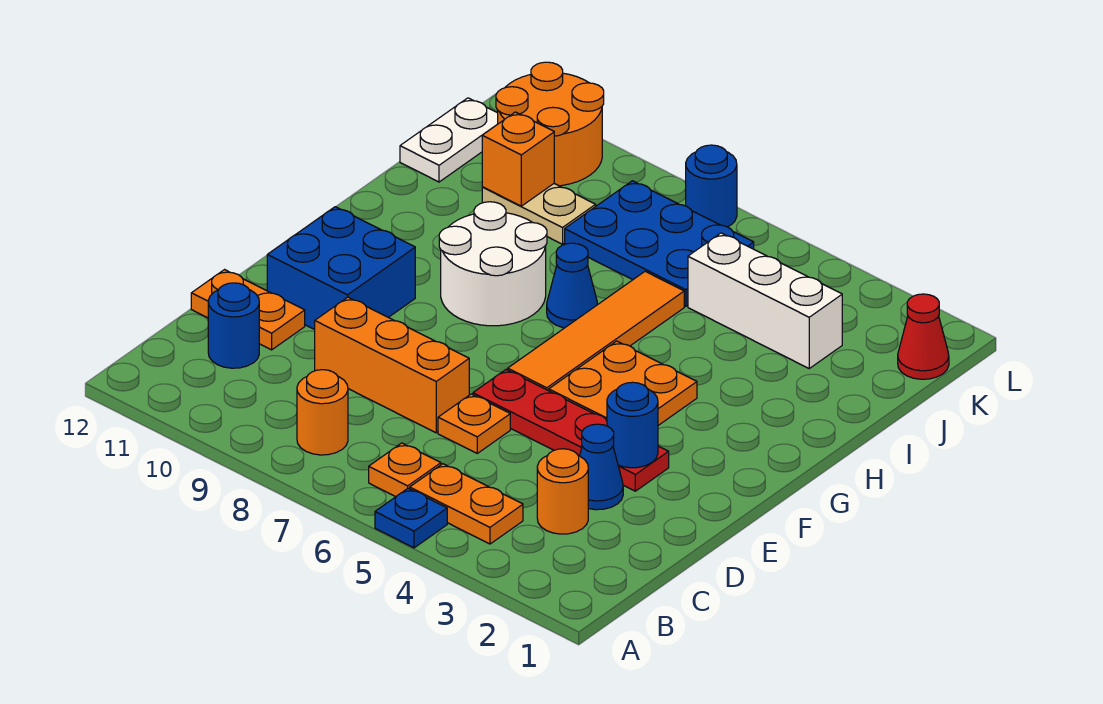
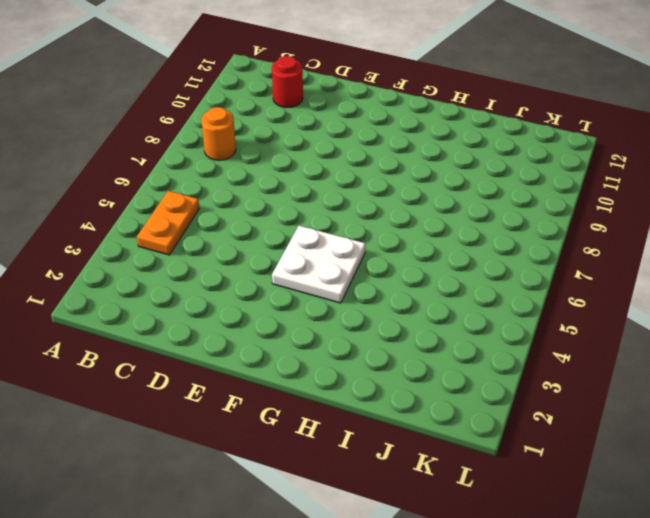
red 1x1 round brick [272,56,303,107] -> blue 1x1 round brick [208,283,259,368]
white 2x2 plate [272,226,365,303] -> orange 2x2 plate [549,341,697,425]
none -> blue 1x1 plate [375,488,447,548]
none -> orange 1x1 plate [369,443,441,497]
none -> orange 1x1 round brick [537,449,588,534]

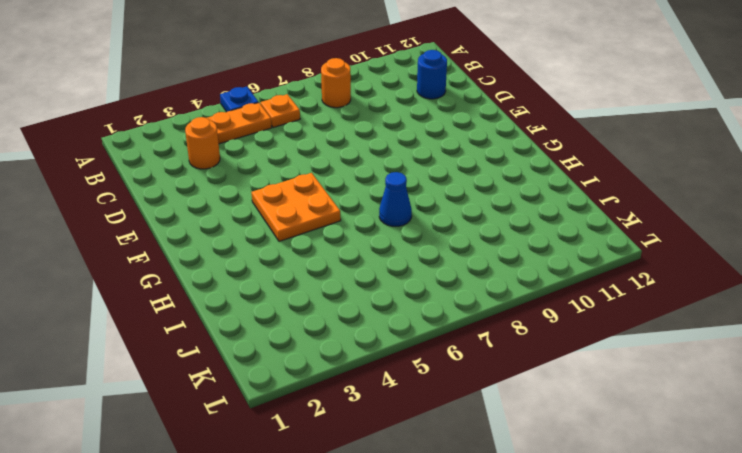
none -> blue 1x1 cone [580,424,623,510]
none -> orange 1x1 plate [438,394,510,453]
none -> orange 1x3 brick [315,297,469,433]

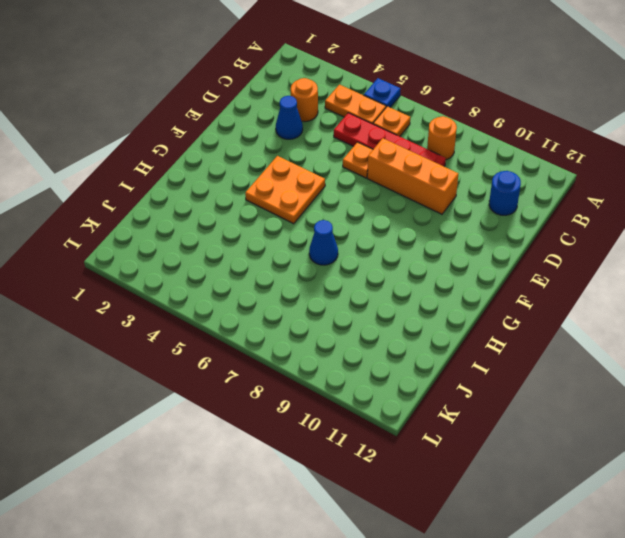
red 1x4 plate [334,113,446,166] -> red 1x4 plate moved to [473,370,669,491]
none -> orange 1x2 plate [191,270,305,350]
none -> blue 2x2 brick [267,207,415,330]
none -> orange 1x4 tile [508,271,684,391]

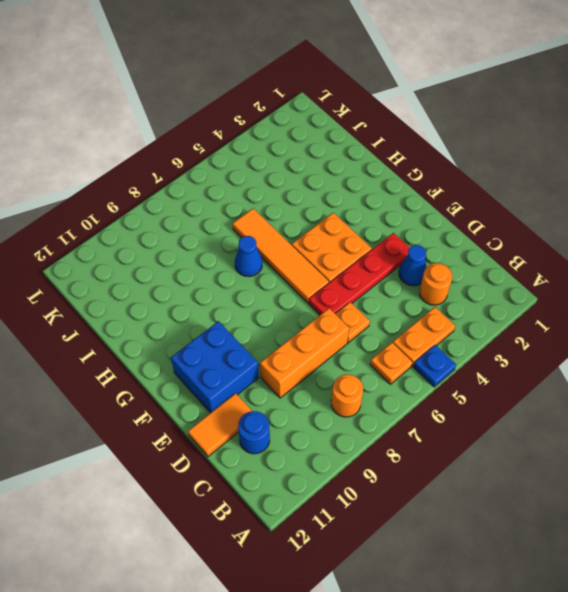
orange 1x2 tile [188,393,252,457] -> orange 1x2 plate [191,270,305,350]
none -> white 2x2 round brick [439,202,547,326]
none -> white 1x3 brick [688,233,842,368]
none -> blue 2x3 plate [565,181,754,306]

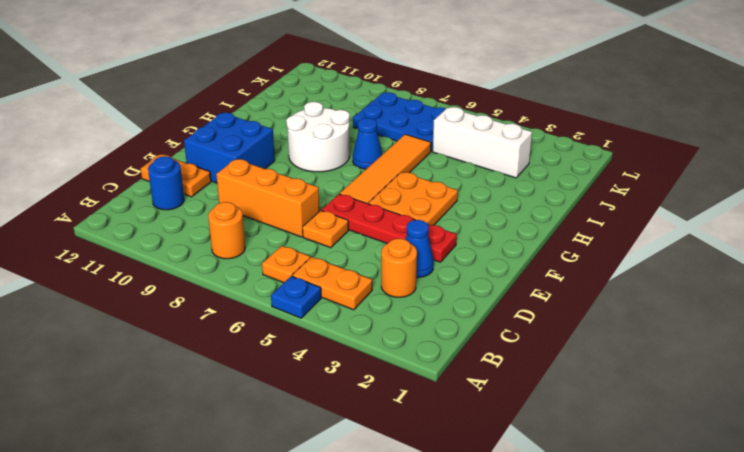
none -> tan 1x2 plate [482,184,596,244]
none -> white 1x2 plate [400,98,498,182]
none -> red 1x1 cone [898,294,949,379]

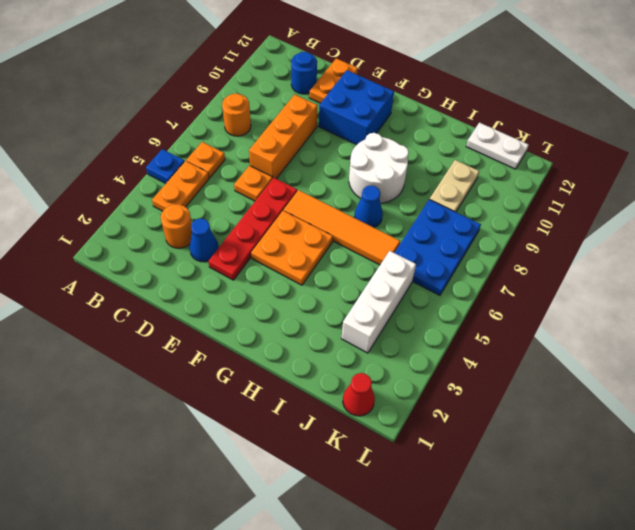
none -> orange 2x2 round brick [496,62,604,186]
none -> blue 1x1 round brick [686,145,737,227]
none -> blue 1x1 round brick [607,382,658,468]

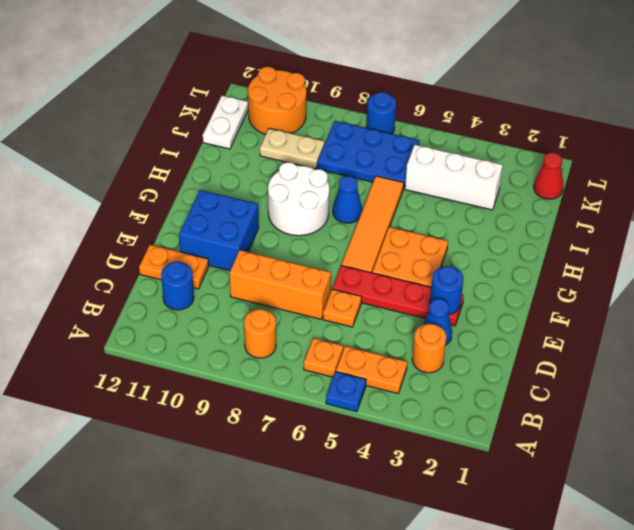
none -> orange 1x1 brick [482,112,554,206]

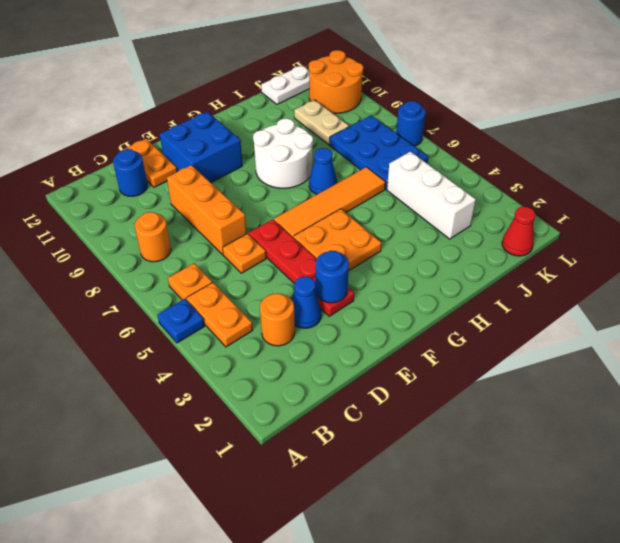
none -> orange 1x1 brick [482,112,554,206]

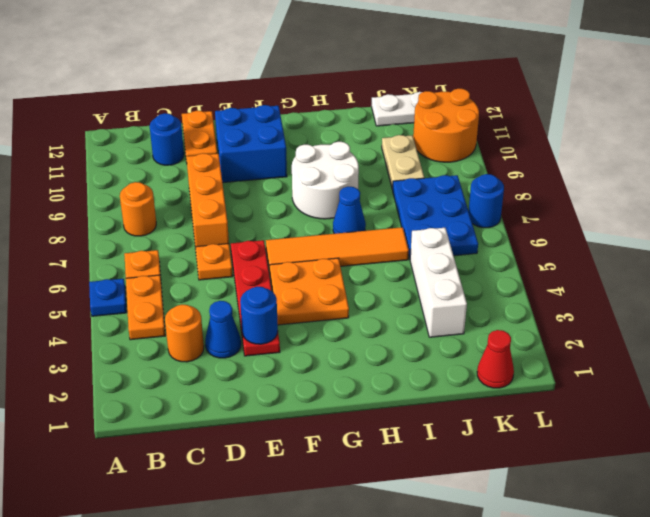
none -> orange 1x1 brick [482,112,554,206]

